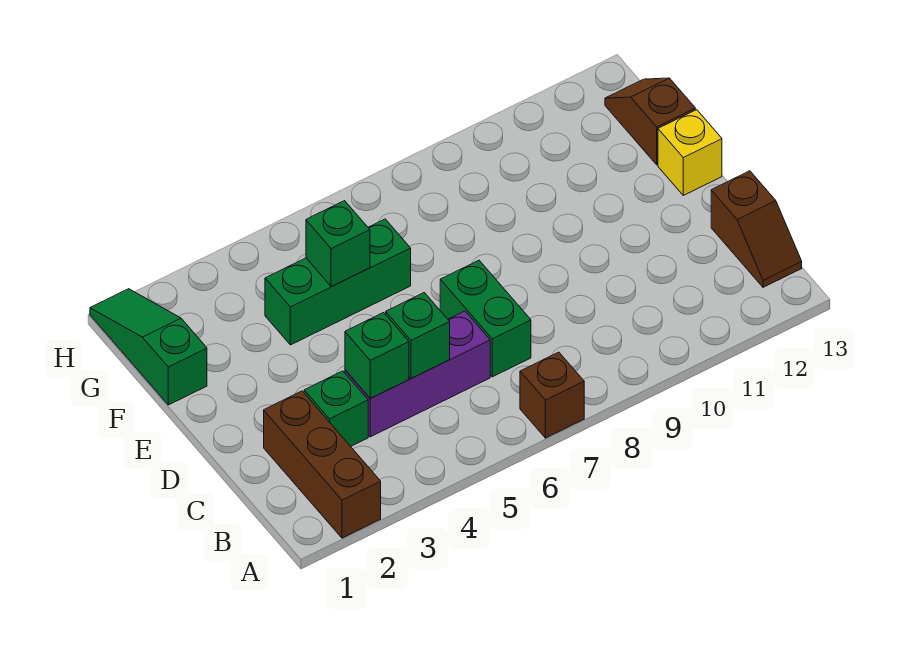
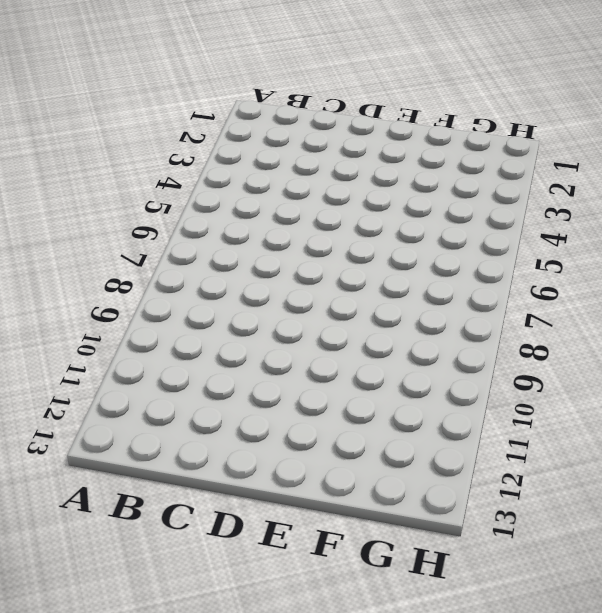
none -> brown 1x3 brick [264,391,381,538]
none -> brown 1x1 brick [520,352,584,438]
none -> brown 1x2 slope [711,171,802,287]

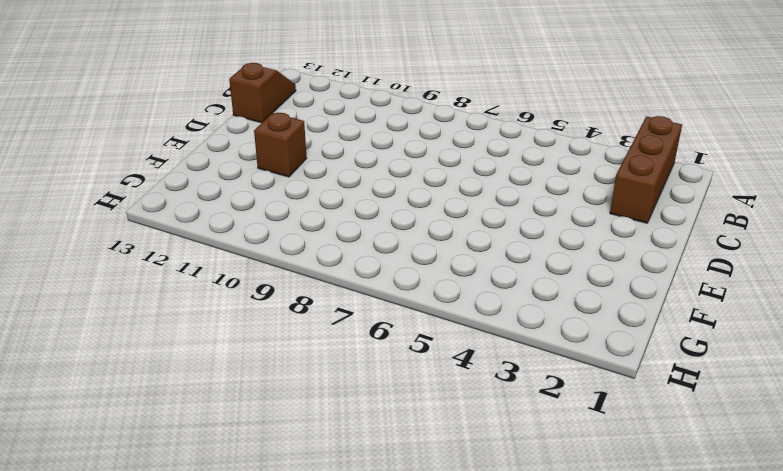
brown 1x1 brick [254,113,307,177] -> brown 1x1 brick moved to [520,352,584,438]
none -> green 1x1 brick [304,371,368,446]
none -> purple 1x3 brick [345,311,490,437]
none -> green 1x2 brick [440,260,531,377]

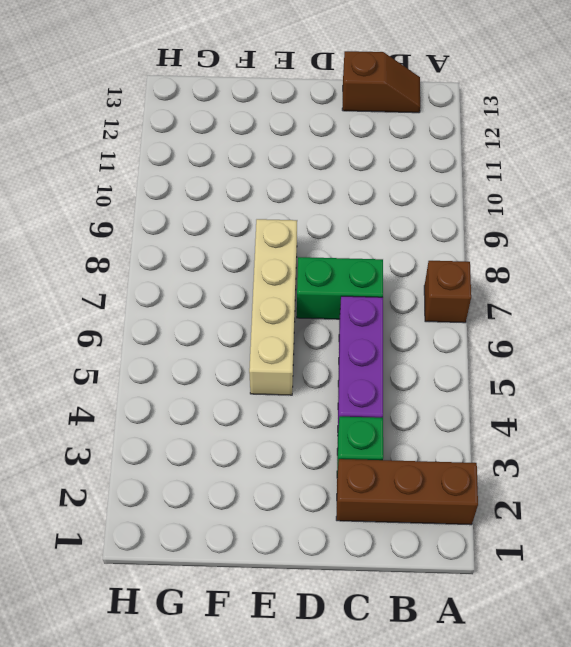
tan 1x4 brick [249,219,297,395] -> none
none -> yellow 1x1 brick [658,110,722,195]
none -> green 1x3 slope [90,289,207,405]
none -> green 1x3 brick [265,219,411,345]

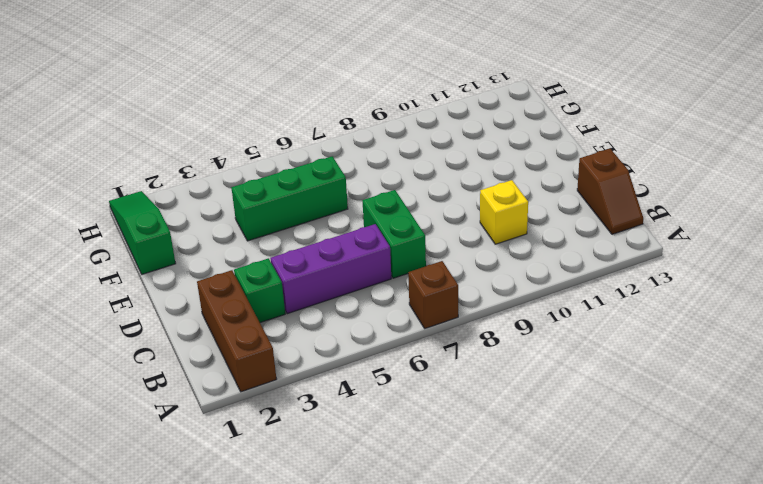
yellow 1x1 brick [480,180,528,244] -> yellow 1x1 brick moved to [658,110,722,195]
none -> brown 1x2 slope [605,78,695,165]
none -> green 1x1 brick [345,313,409,398]
none -> green 1x1 brick [386,293,450,378]

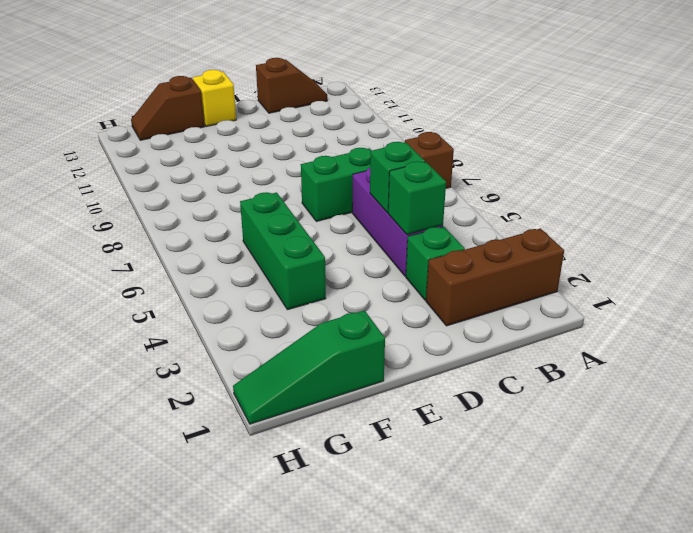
none -> green 1x1 brick [306,201,370,287]

